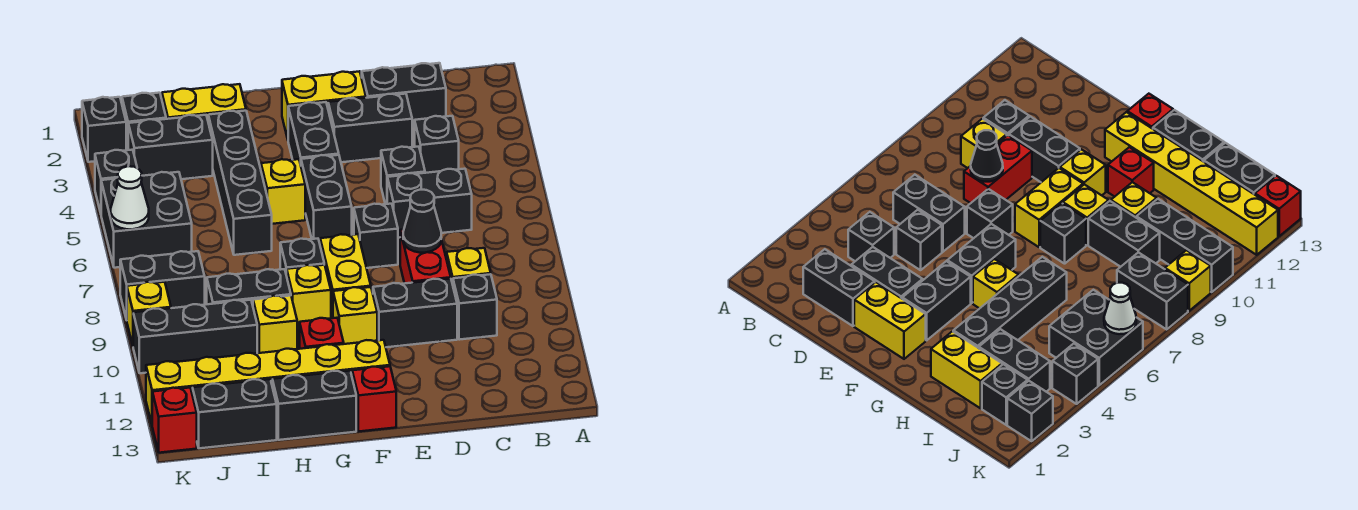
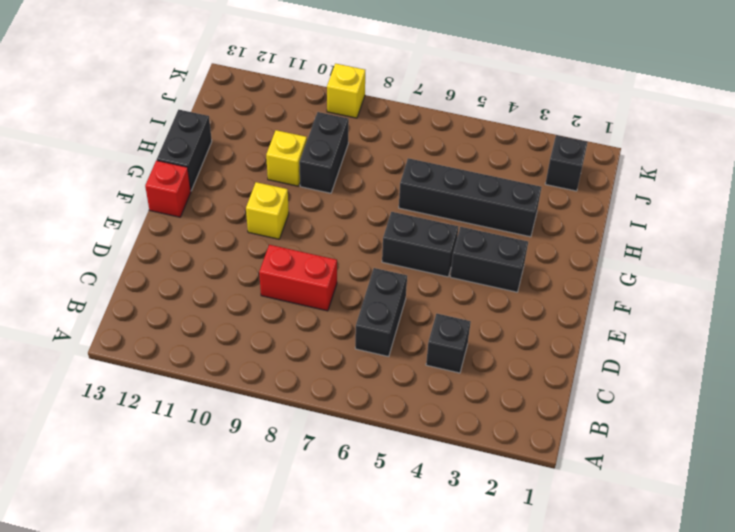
none -> black 1x2 brick [362,63,446,128]
none -> yellow 1x1 brick [447,248,491,284]
none -> black 1x1 brick [453,274,497,340]
none -> black 1x2 brick [328,94,412,162]

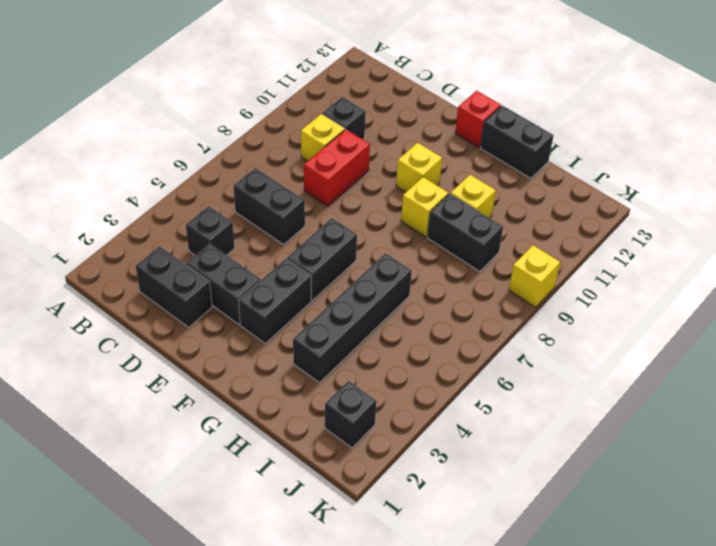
none -> black 1x1 brick [381,147,425,204]
none -> black 1x2 brick [373,279,457,347]
none -> yellow 1x2 brick [282,71,366,139]
none -> black 1x1 brick [354,204,398,268]

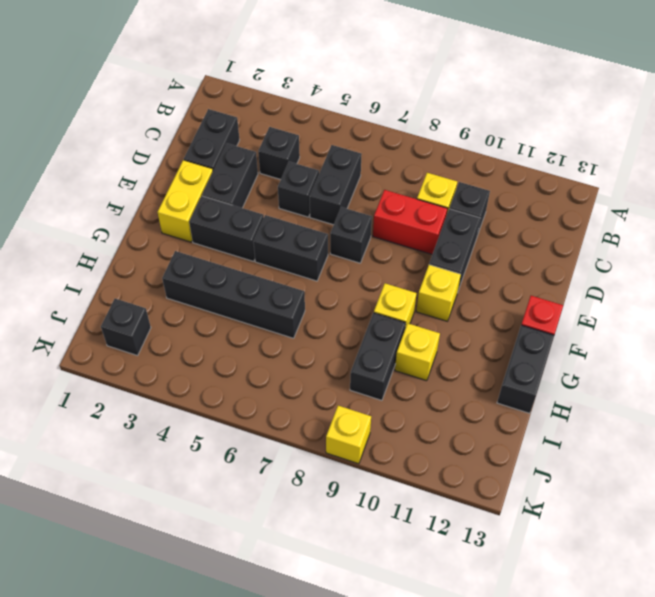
none -> yellow 1x2 brick [320,234,371,318]
none -> yellow 1x6 brick [146,340,390,424]
none -> yellow 1x1 brick [261,159,305,224]
none -> black 1x1 brick [280,239,324,276]

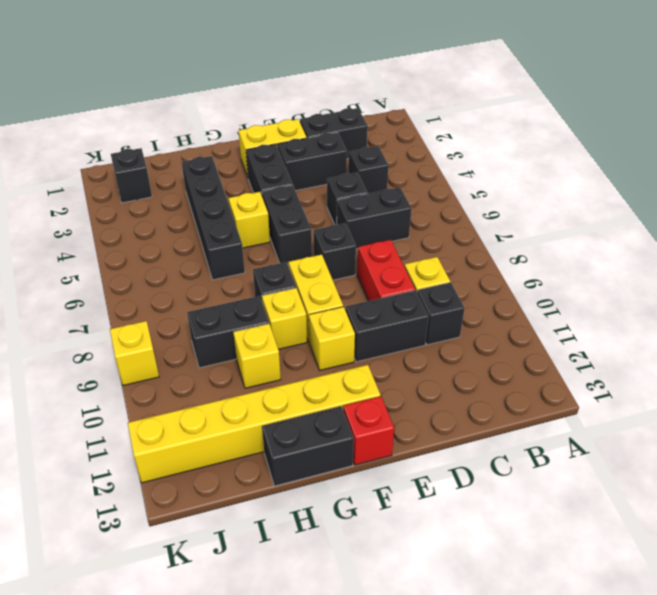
none -> red 1x1 brick [300,318,344,349]
none -> yellow 1x2 brick [162,84,246,119]
none -> black 1x2 brick [128,115,213,179]
none -> black 1x3 brick [133,300,257,373]

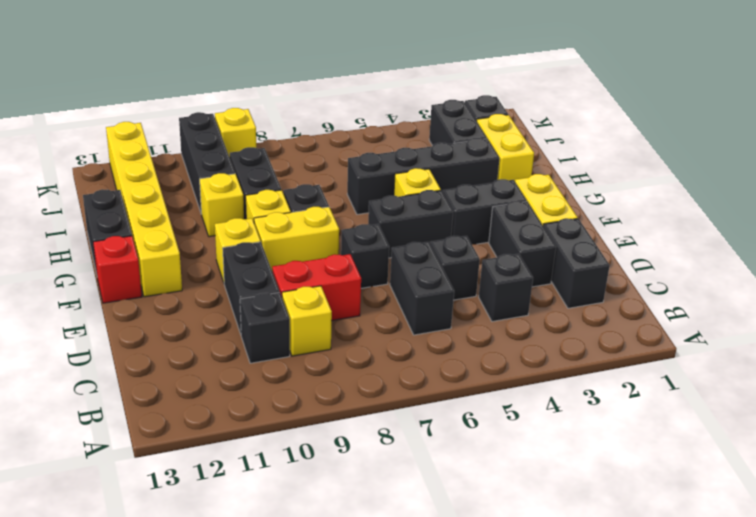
none -> red 1x1 brick [300,318,344,349]
none -> black 1x2 brick [192,379,277,448]
none -> black 2x2 brick [101,172,192,268]
none -> black 1x2 brick [120,251,205,320]

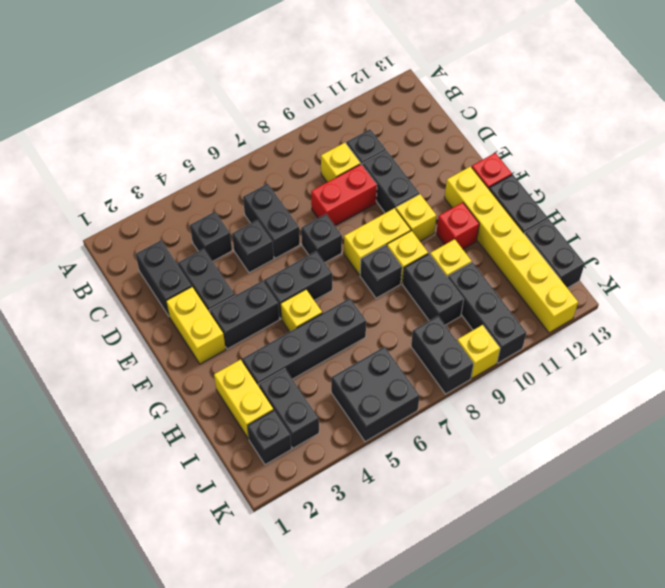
none -> black 1x1 brick [82,97,126,162]
none -> black 1x1 brick [95,150,137,213]
none -> red 1x1 brick [152,388,197,453]
none -> black 1x1 cone [403,190,441,253]

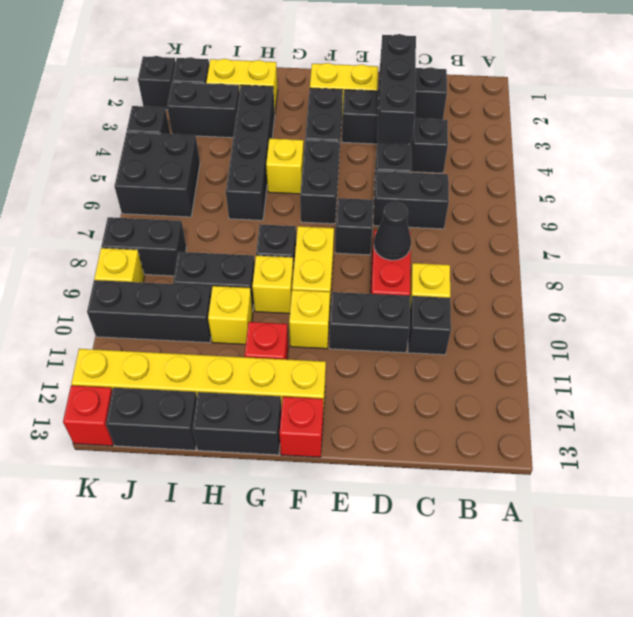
black 1x3 brick [377,34,416,143] -> none
none -> white 1x1 cone [111,166,149,229]

